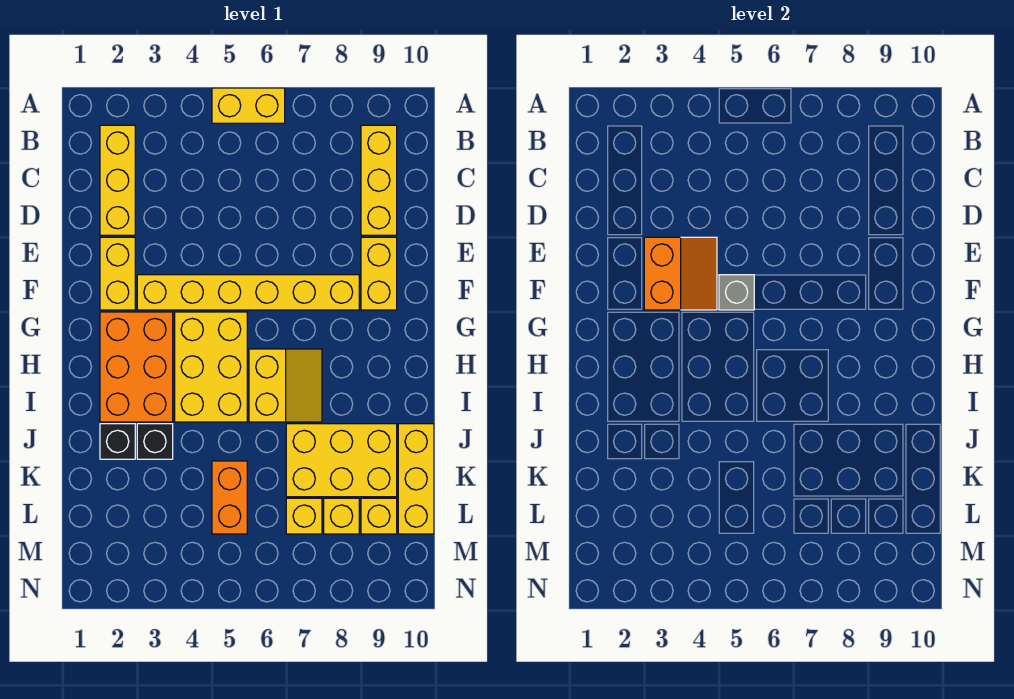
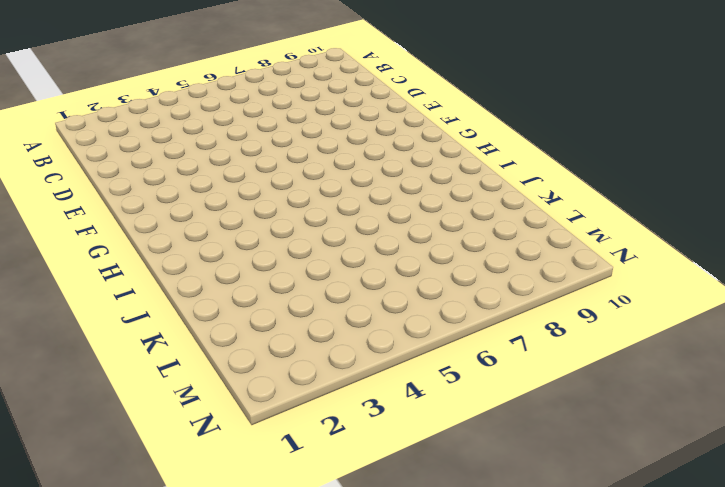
none -> yellow 1x2 brick [212,88,285,123]
none -> yellow 1x3 brick [100,125,135,235]
none -> yellow 1x3 brick [361,125,397,235]

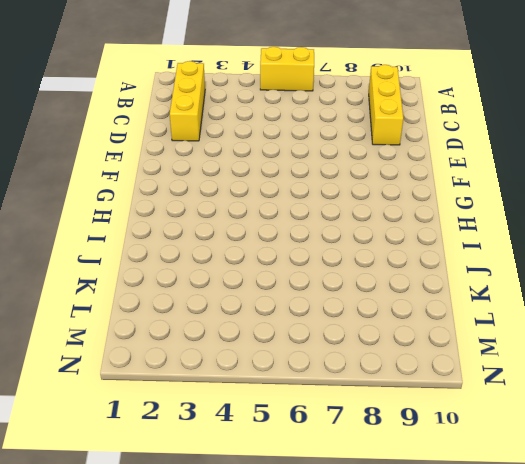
none -> yellow 1x2 brick [100,237,135,310]
none -> yellow 1x2 brick [361,237,397,310]
none -> yellow 1x6 brick [137,275,359,310]

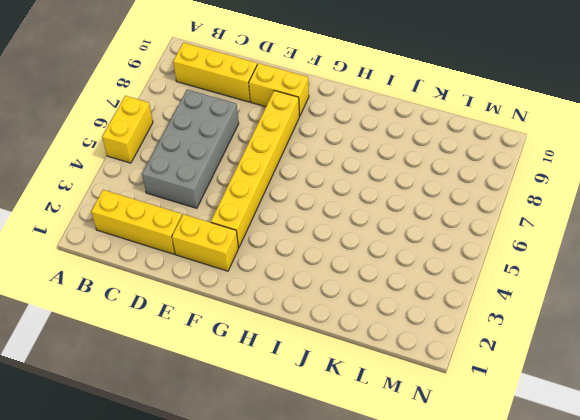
grey 2x4 brick [142,90,239,208] -> none
none -> orange 2x3 brick [100,312,173,422]
none -> yellow 2x3 brick [175,312,247,422]
none -> yellow 2x2 slope [249,349,322,422]

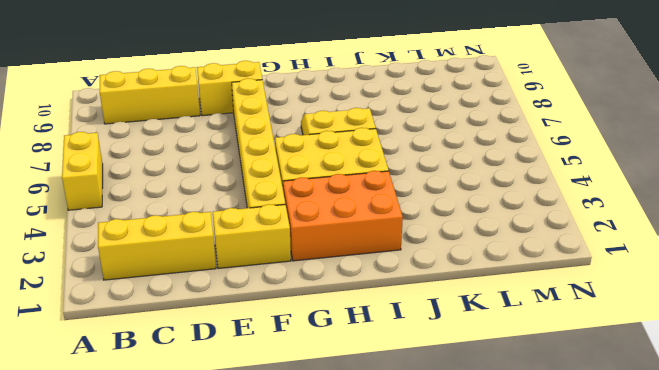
none -> black 1x1 brick [100,424,135,459]
none -> black 1x1 brick [137,424,173,459]
none -> yellow 2x3 brick [286,424,397,497]

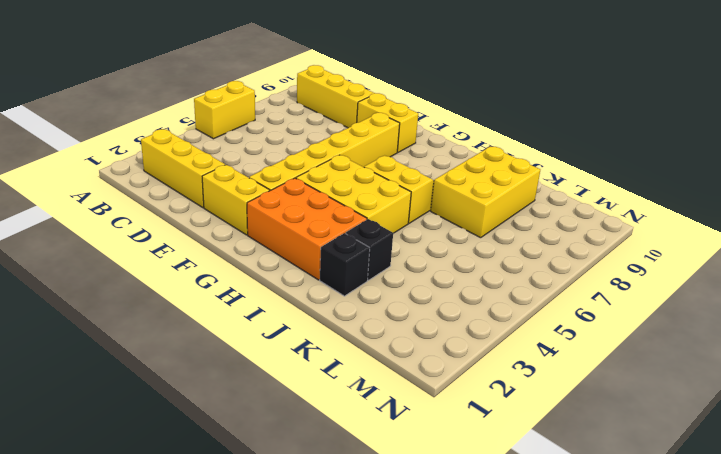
none -> yellow 1x3 brick [398,424,434,534]
none -> orange 1x2 brick [212,461,247,534]
none -> yellow 1x1 brick [286,498,322,534]

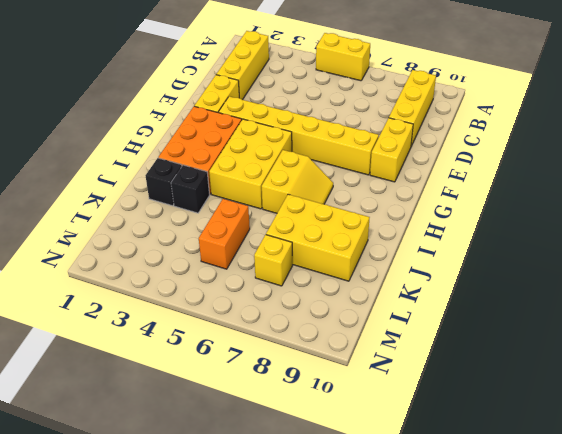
none -> yellow 1x3 brick [398,424,434,534]
none -> yellow 1x1 brick [324,498,359,534]
none -> yellow 1x1 brick [361,498,397,534]

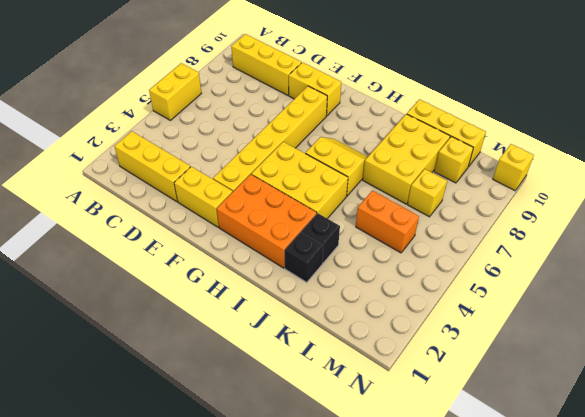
yellow 1x1 brick [493,144,534,191] -> yellow 1x1 brick moved to [324,498,359,534]
none -> orange 2x2 slope [644,237,717,310]
none -> grey 1x1 brick [719,275,754,310]

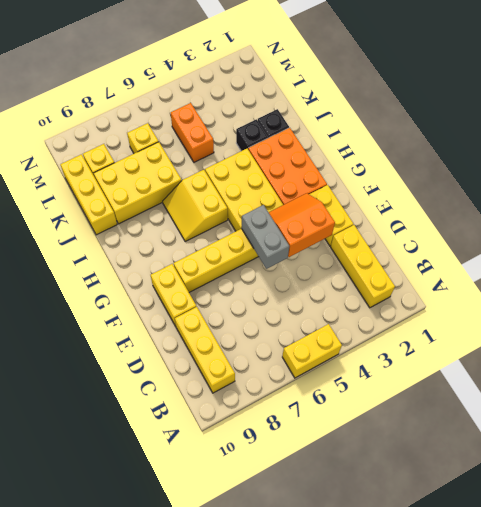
orange 2x2 slope [269,193,335,257] -> orange 2x2 slope turned to [644,237,717,310]
grey 1x2 brick [242,205,289,269] -> grey 1x1 brick [719,275,754,310]
none -> yellow 1x1 brick [324,498,359,534]

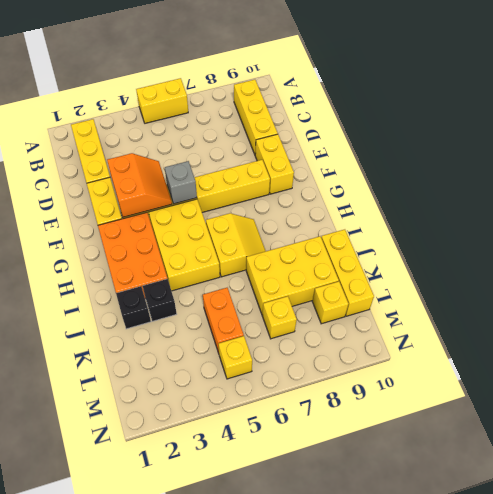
yellow 1x1 brick [219,336,252,379] -> yellow 1x1 brick moved to [324,498,359,534]

